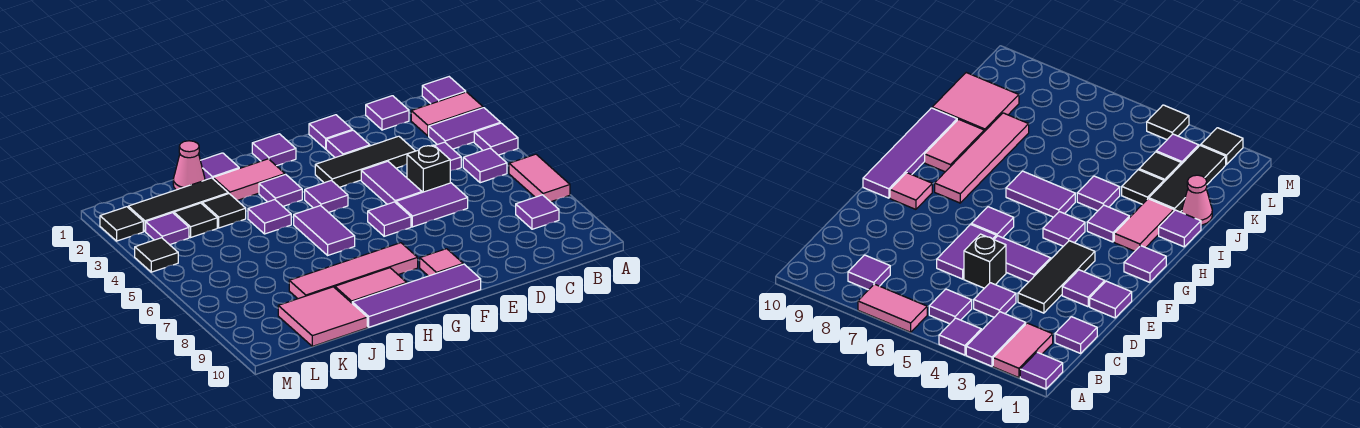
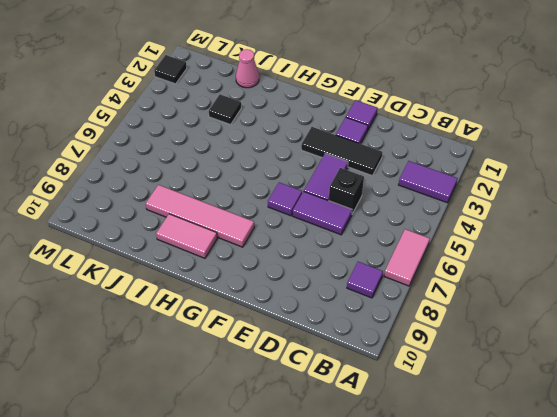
none -> purple 1x1 tile [422,77,466,104]
none -> pink 1x2 tile [411,92,483,136]
none -> purple 1x1 tile [474,123,518,155]
none -> purple 1x1 tile [463,148,507,183]

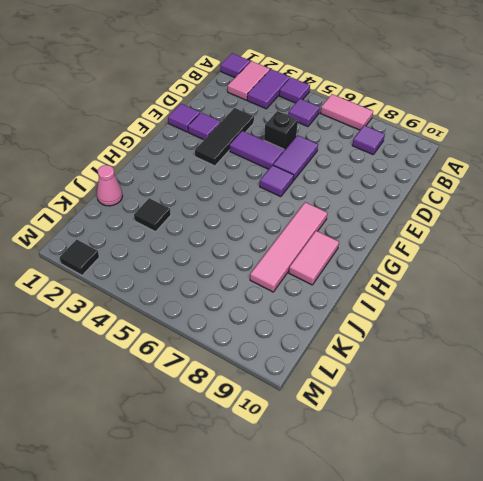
none -> purple 1x1 tile [366,96,409,130]
none -> purple 1x1 tile [435,142,461,171]
none -> pink 1x1 tile [420,249,463,276]
none -> purple 1x4 tile [352,264,481,327]

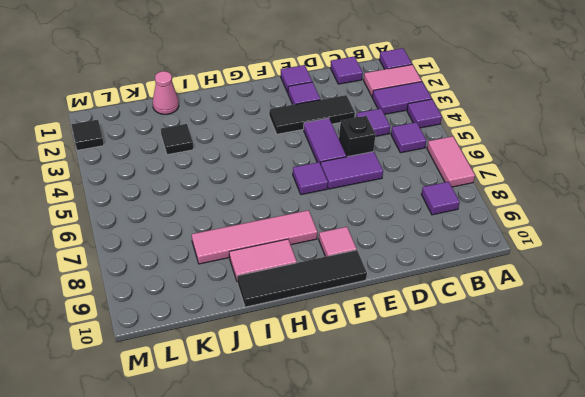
black 1x4 tile [237,250,367,307] -> purple 1x4 tile [352,264,481,327]
none -> purple 1x1 tile [252,134,296,166]
none -> purple 1x1 tile [305,180,348,213]
none -> pink 1x2 tile [213,159,285,200]
none -> purple 1x1 tile [259,174,302,206]

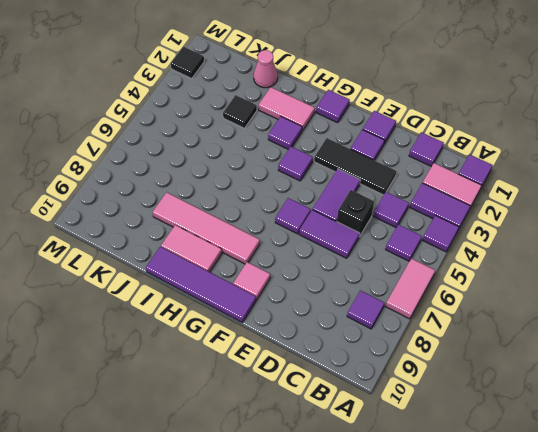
none -> purple 1x2 tile [294,206,355,255]
none -> purple 1x1 tile [200,153,239,180]
none -> purple 1x1 tile [248,200,291,234]
none -> black 1x3 tile [128,178,228,231]

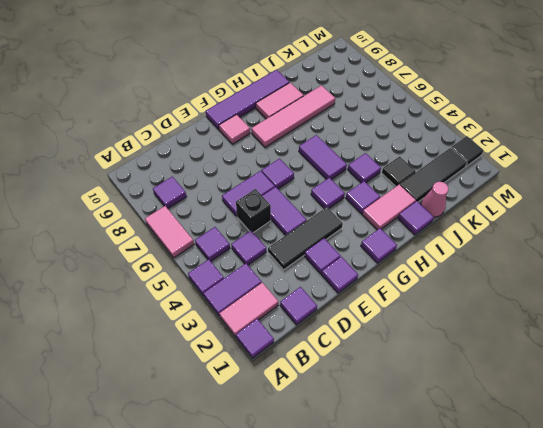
none -> pink 2x2 tile [278,287,367,346]
none -> black 1x1 tile [174,203,217,237]
none -> purple 1x1 tile [146,213,189,245]
none -> black 1x1 tile [135,238,178,272]

